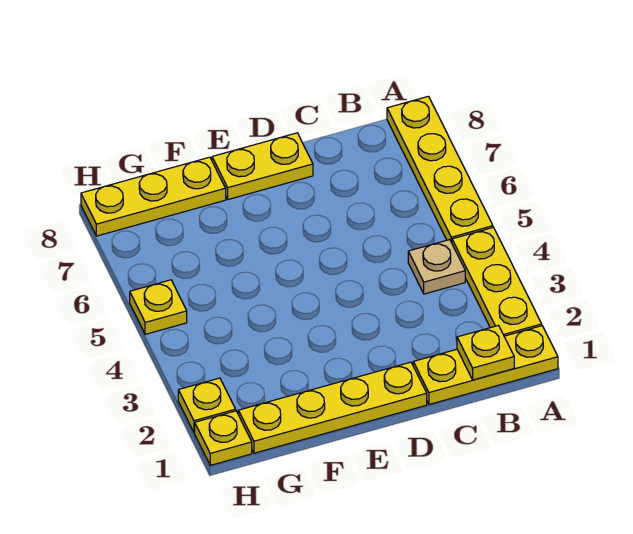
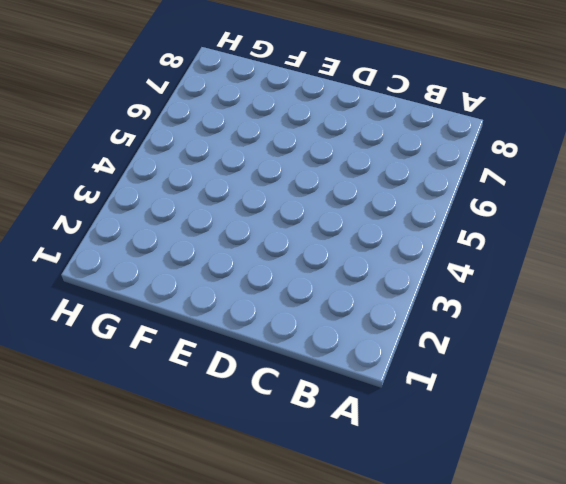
none -> yellow 1x3 plate [413,326,558,404]
none -> yellow 1x3 plate [452,227,542,336]

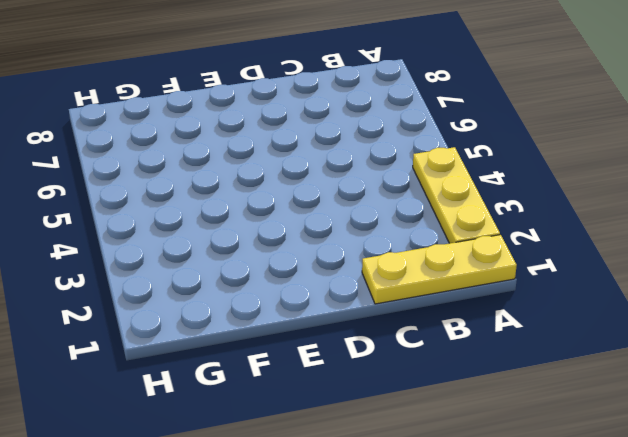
none -> yellow 1x4 plate [387,96,493,243]
none -> tan 1x1 plate [408,240,465,294]

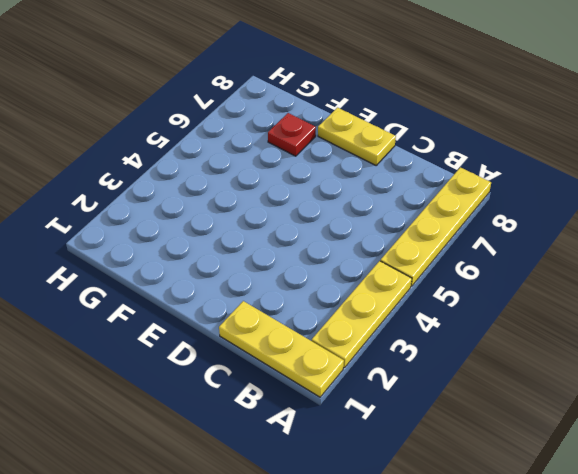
red 1x1 plate [268,113,316,156] -> none
none -> tan 1x1 plate [408,240,465,294]
none -> yellow 1x4 plate [238,362,427,453]

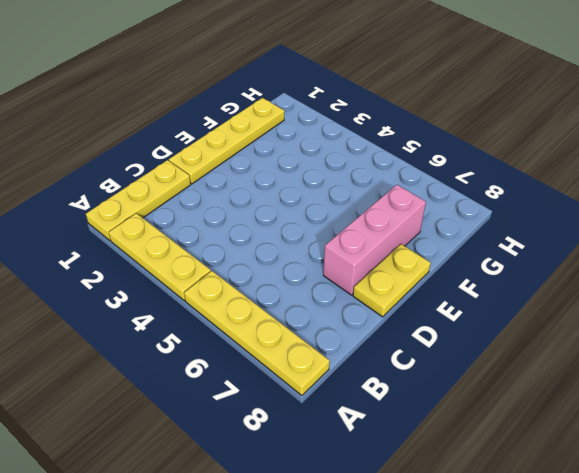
pink 1x3 brick [323,185,426,295] -> none
none -> tan 1x1 plate [408,240,465,294]
none -> yellow 1x3 plate [81,157,226,236]

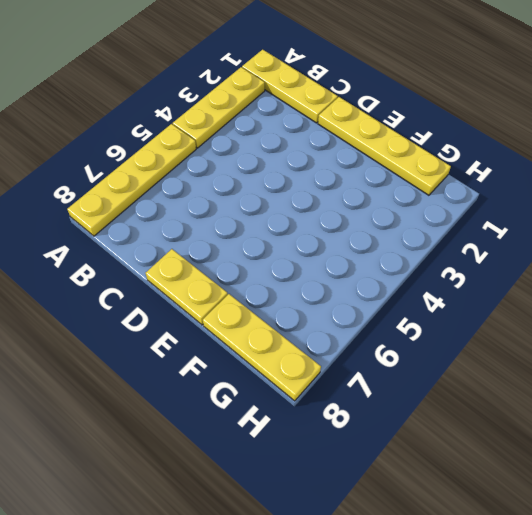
none -> tan 1x1 plate [408,240,465,294]
none -> yellow 1x1 plate [195,411,252,465]

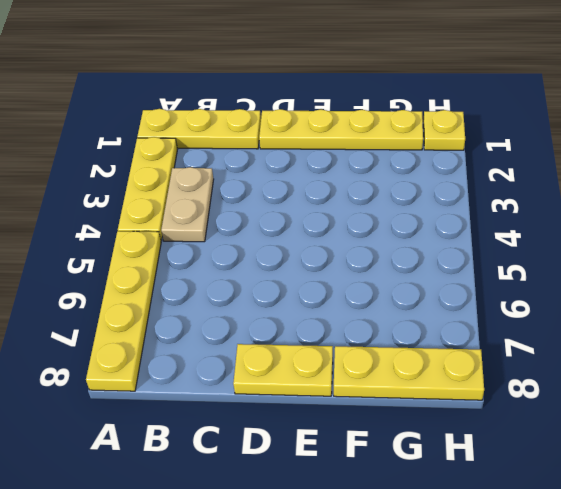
tan 1x2 plate [161,167,214,242] -> tan 1x1 plate [408,240,465,294]
none -> yellow 1x1 plate [178,378,236,433]
none -> yellow 1x1 plate [130,280,187,334]

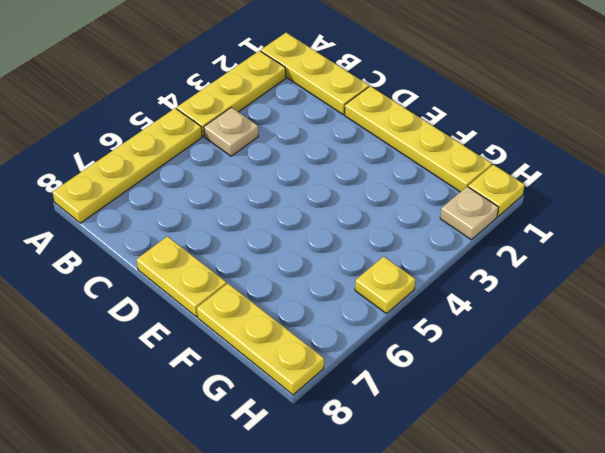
tan 1x1 plate [440,187,499,240] -> yellow 1x1 plate [178,378,236,433]
none -> yellow 1x1 plate [457,326,514,380]

